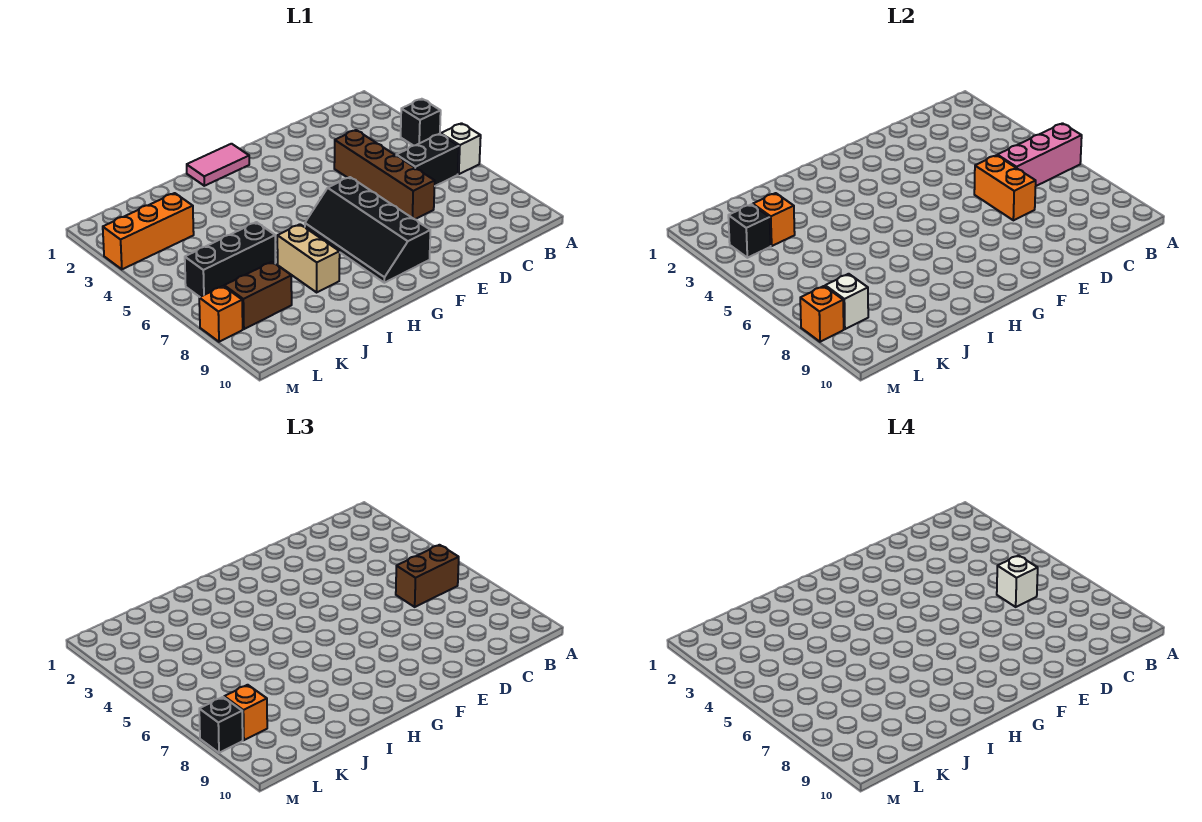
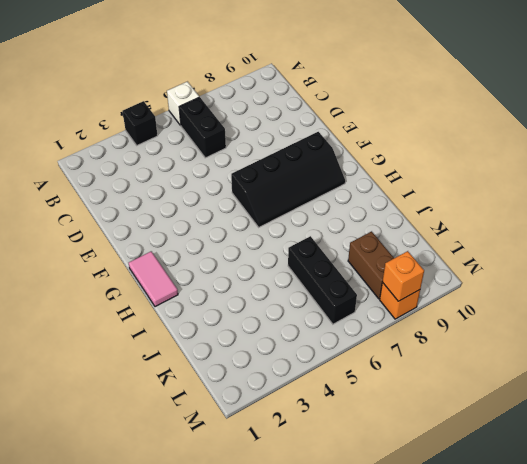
none -> brown 1x4 brick [334,130,435,219]
none -> tan 1x2 brick [277,224,340,292]
none -> orange 1x3 brick [103,193,194,269]

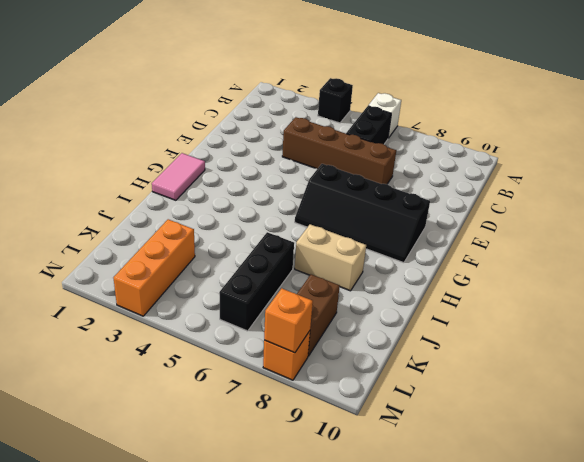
none -> pink 1x3 brick [997,123,1082,186]
none -> orange 1x2 brick [974,155,1036,220]
none -> orange 1x1 brick [753,193,795,246]

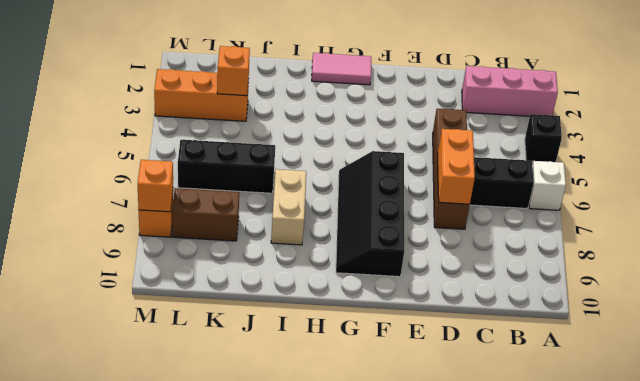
pink 1x3 brick [462,66,558,116] -> pink 1x3 brick moved to [997,123,1082,186]
none -> black 1x1 brick [728,204,771,258]
none -> white 1x1 brick [825,274,868,329]
none -> brown 1x2 brick [396,545,459,607]

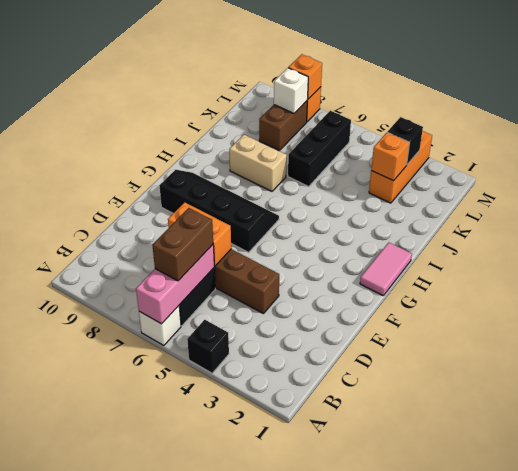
none -> orange 1x1 brick [224,685,267,740]
none -> black 1x1 brick [199,697,243,753]
none -> white 1x1 brick [997,555,1038,607]

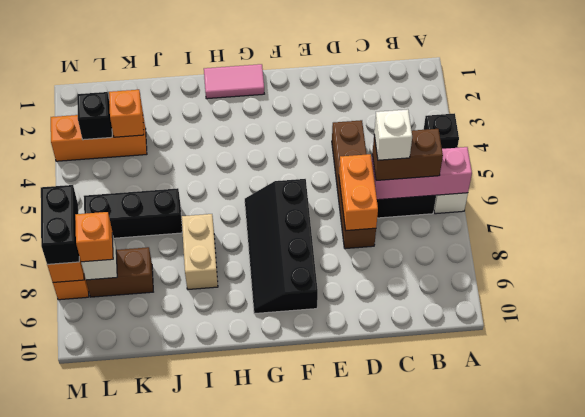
black 1x2 brick [41,185,79,264] -> black 1x1 brick [199,697,243,753]

